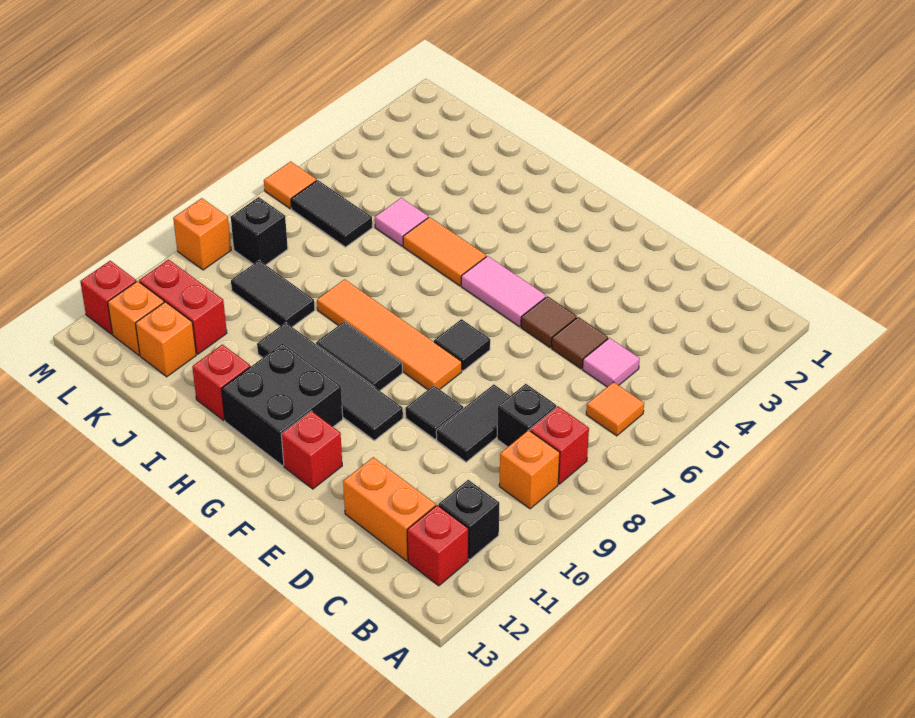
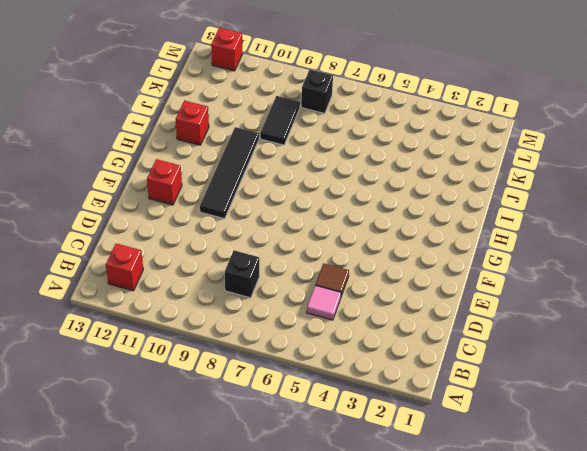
none -> orange 1x1 tile [586,382,644,436]
none -> red 1x1 brick [530,406,589,484]
none -> orange 1x1 brick [499,430,560,509]
none -> black 1x1 brick [439,480,499,560]

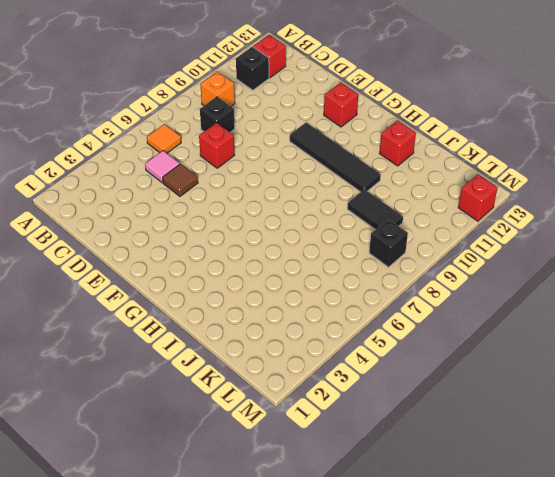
red 1x1 brick [199,123,234,168] -> red 1x1 brick moved to [530,406,589,484]
none -> orange 1x2 brick [343,457,436,561]
none -> black 1x2 tile [436,384,510,462]
none -> brown 1x1 tile [521,296,577,347]
none -> black 1x1 tile [406,386,463,439]

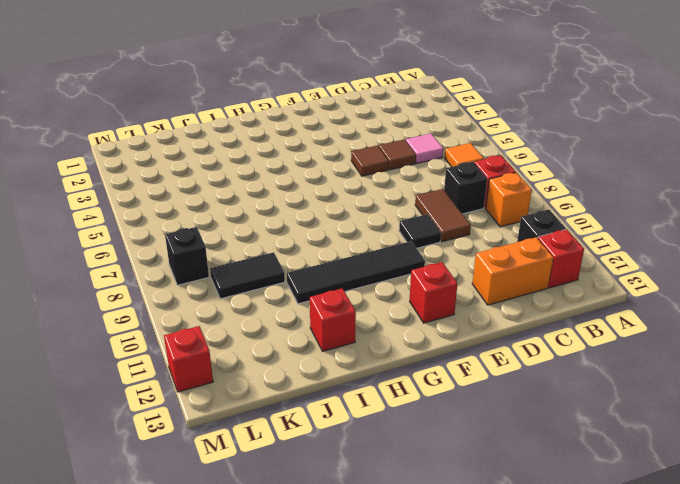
brown 1x2 tile [415,189,471,242] -> black 1x2 tile [436,384,510,462]
none -> pink 1x2 tile [461,256,546,327]
none -> black 1x1 tile [434,319,490,371]
none -> orange 1x4 tile [317,279,462,390]
none -> black 1x2 tile [316,321,402,391]

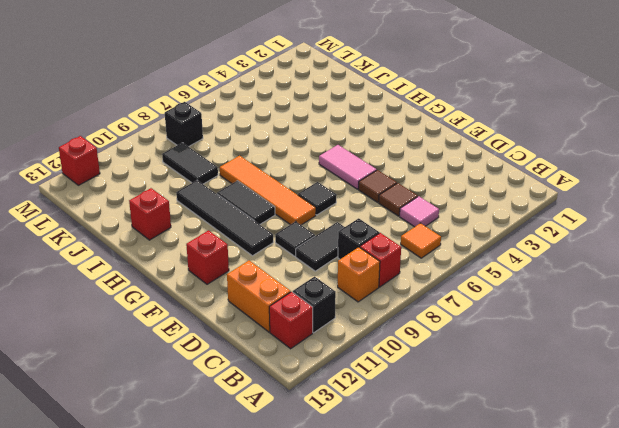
none -> black 2x2 brick [222,343,343,466]
none -> orange 1x2 tile [403,217,486,286]
none -> pink 1x1 tile [375,198,428,246]
none -> black 1x2 tile [291,180,372,247]

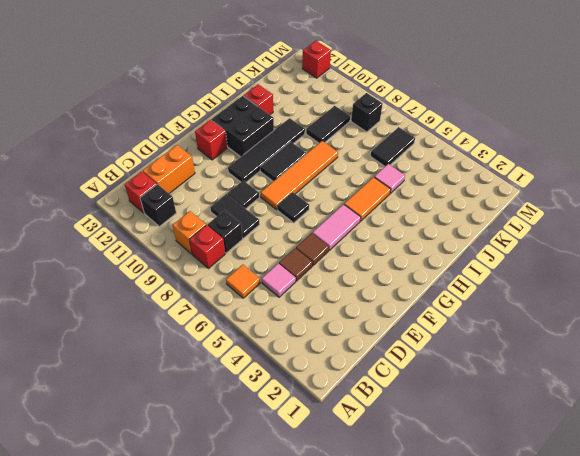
none -> red 1x2 brick [139,260,227,354]
none -> orange 1x1 brick [135,302,196,377]
none -> orange 1x1 brick [108,281,164,355]
none -> orange 1x1 tile [264,162,317,209]

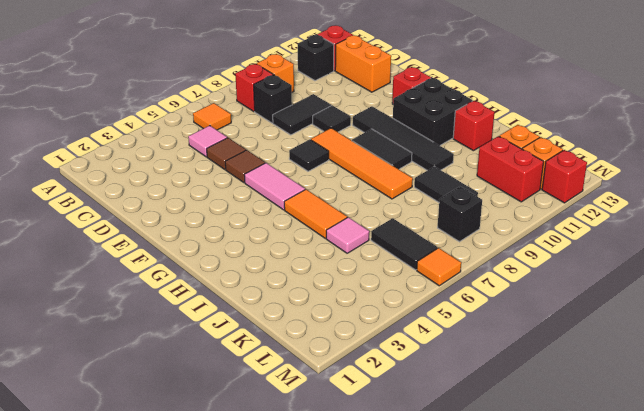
none -> orange 1x1 brick [173,198,231,270]

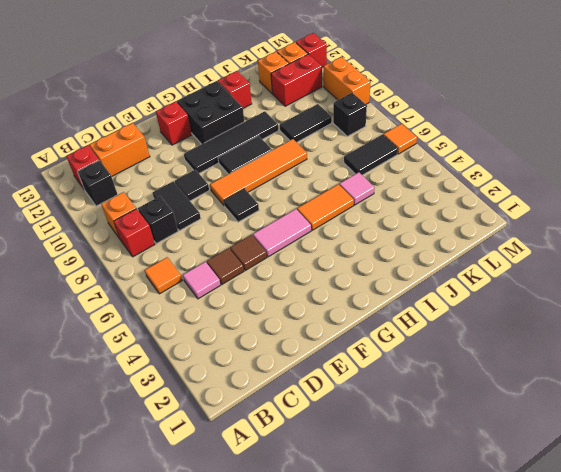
orange 1x2 brick [324,57,371,104] -> orange 1x1 brick [173,198,231,270]

